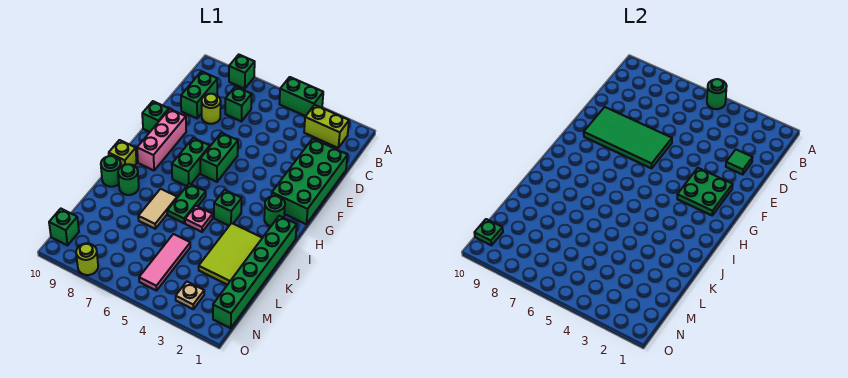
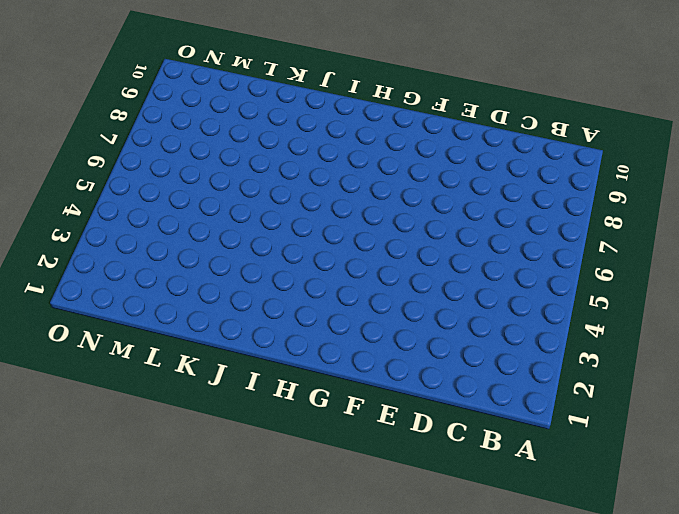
none -> green 1x2 brick [279,77,323,116]
none -> green 1x1 brick [229,55,255,89]
none -> lime 1x2 brick [304,105,349,148]
none -> green 1x1 brick [225,86,252,121]

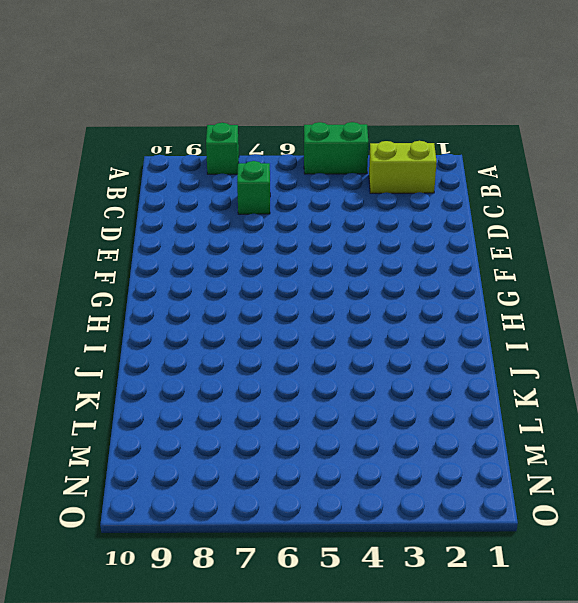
none -> green 1x2 brick [181,71,217,118]
none -> green 2x4 brick [272,139,348,224]
none -> lime 1x1 round brick [202,94,221,124]
none -> green 1x2 brick [200,133,238,182]

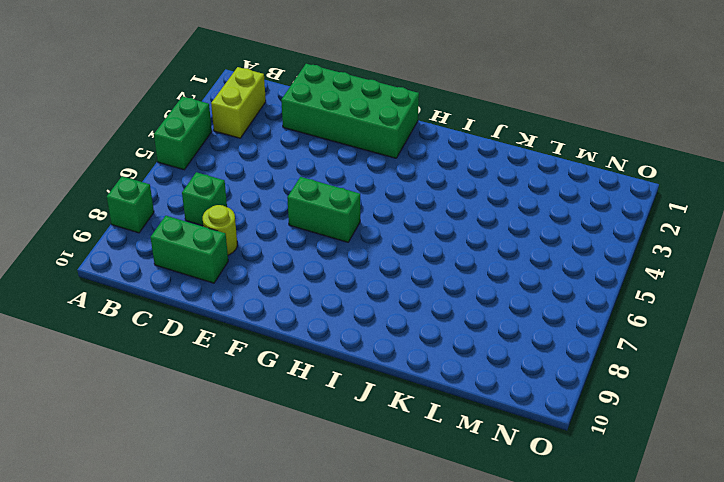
none -> pink 1x3 brick [137,109,186,170]
none -> green 1x1 brick [142,101,169,132]
none -> green 1x2 brick [172,138,210,186]
none -> green 1x1 round brick [264,196,285,226]

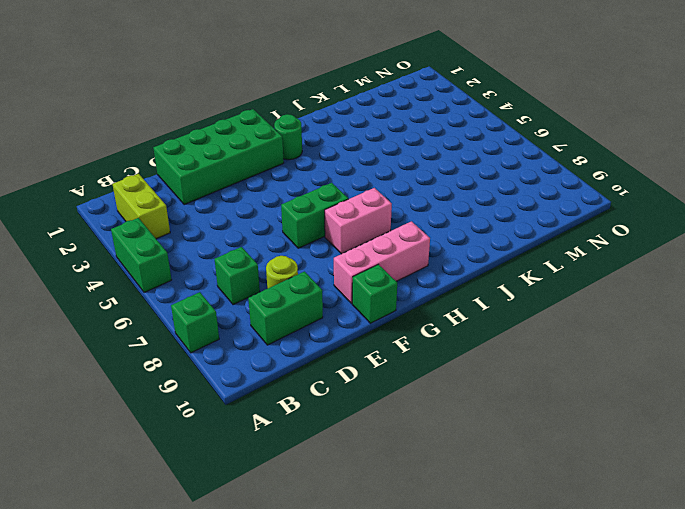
pink 1x2 brick [325,188,392,254] -> green 1x2 brick [172,138,210,186]
none -> green 1x6 brick [213,216,297,328]
none -> green 1x1 brick [214,190,242,226]
none -> green 1x2 plate [167,184,206,223]
none -> lime 1x1 brick [109,140,137,166]

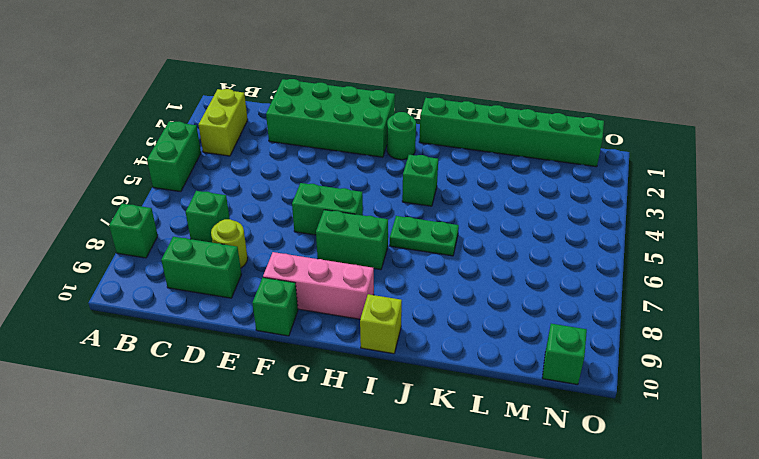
none -> lime 2x3 tile [199,223,262,285]
none -> pink 1x1 plate [185,206,213,232]
none -> tan 1x2 tile [138,189,177,229]
none -> green 1x1 round brick [118,164,139,195]

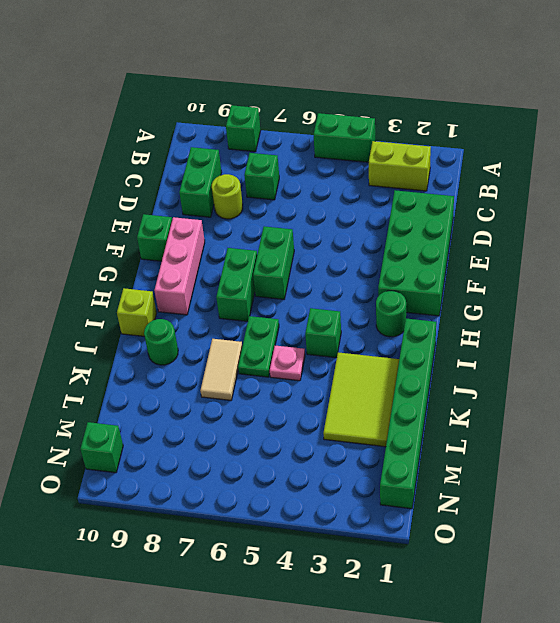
none -> green 1x1 round brick [101,156,121,187]
none -> pink 1x3 tile [139,234,190,291]
none -> tan 1x1 plate [176,282,204,309]
none -> lime 1x1 round brick [76,244,98,275]

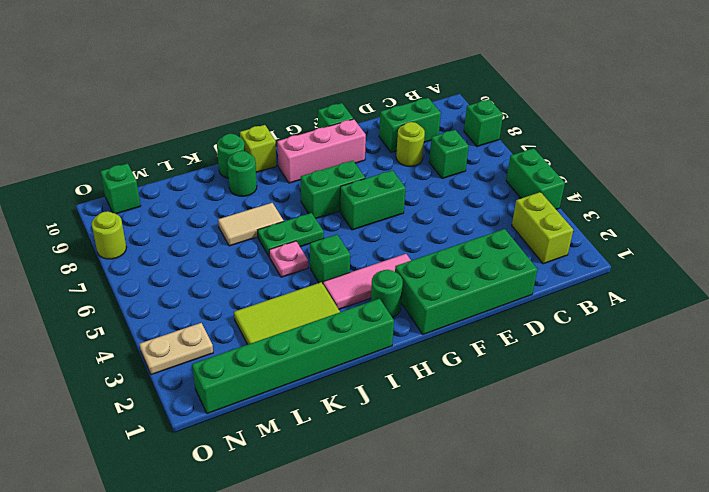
pink 1x3 tile [323,254,411,309] -> pink 1x3 tile moved to [139,234,190,291]
tan 1x2 plate [140,323,213,375] -> tan 1x1 plate [176,282,204,309]
none -> green 1x1 round brick [707,79,727,109]
none -> green 1x1 tile [726,150,753,174]
none -> green 2x4 tile [584,107,672,168]
none -> green 2x2 plate [677,168,733,215]

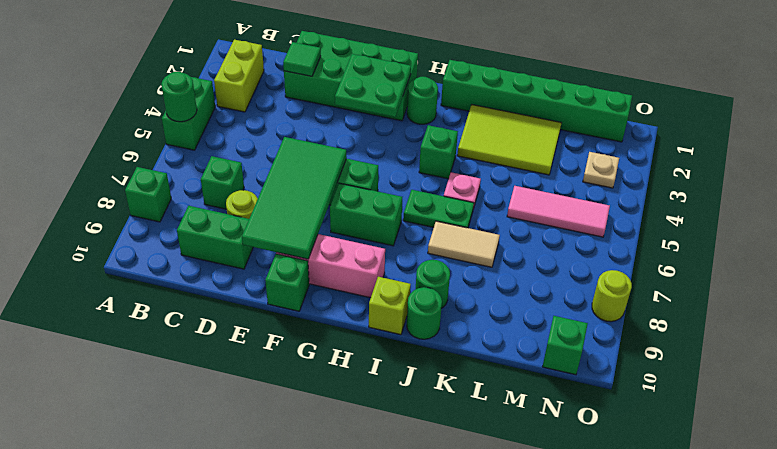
none -> green 1x1 plate [475,219,503,245]

